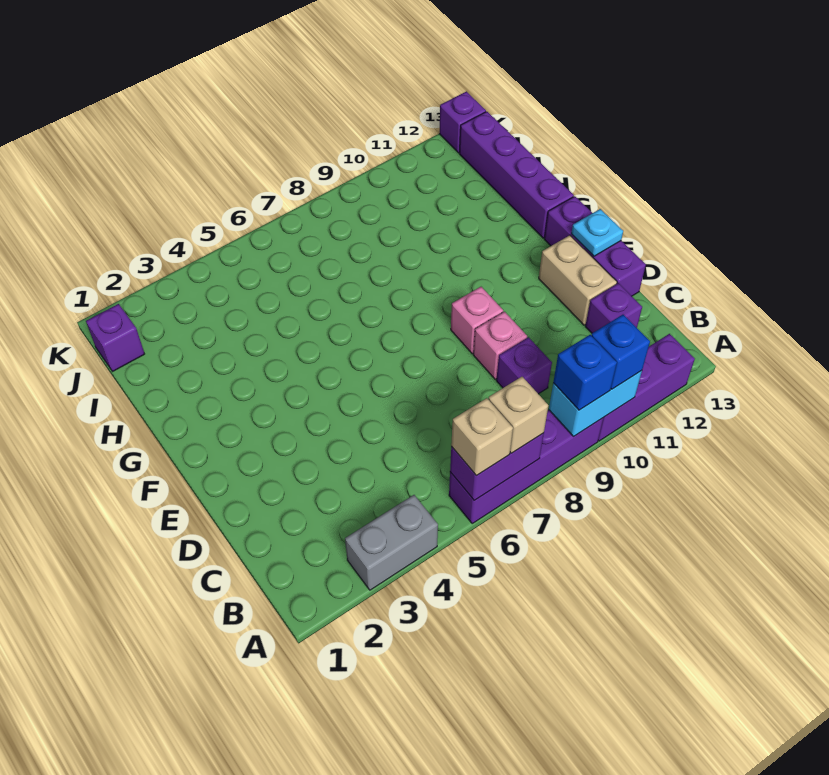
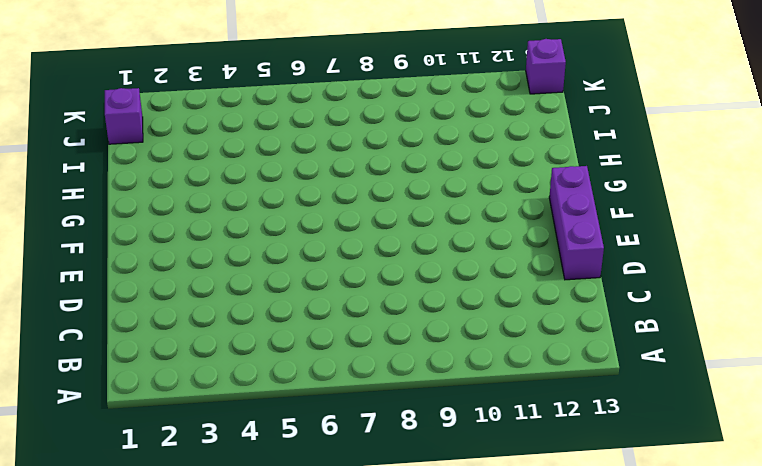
none -> grey 1x2 brick [345,495,438,590]
none -> purple 1x4 brick [449,410,603,523]
none -> purple 1x3 brick [598,334,695,441]

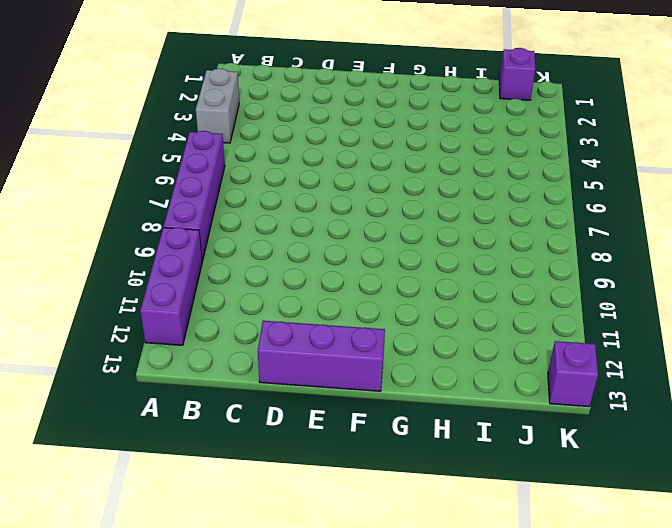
none -> purple 1x1 brick [496,337,552,394]
none -> purple 1x1 brick [585,283,642,333]
none -> pink 1x1 brick [473,312,527,379]

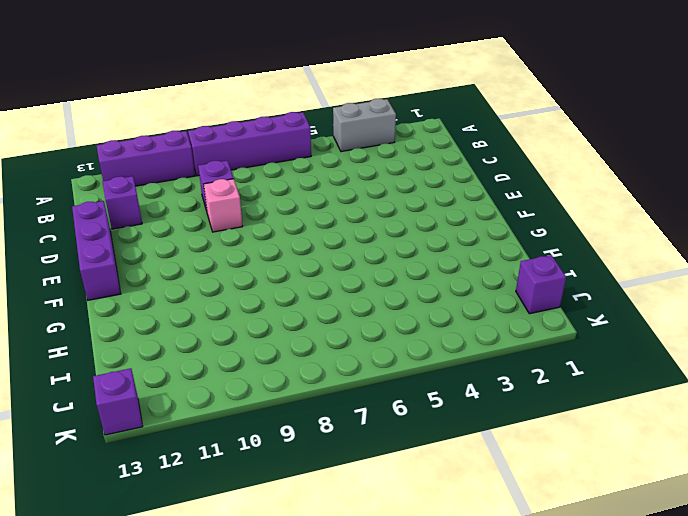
none -> tan 1x2 brick [539,235,617,325]
none -> pink 1x1 brick [451,287,503,354]
none -> purple 1x4 brick [459,112,574,238]

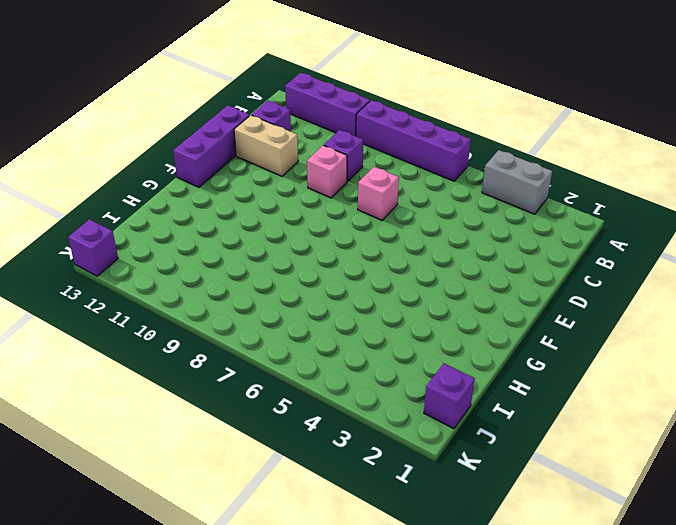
pink 1x1 brick [358,167,399,220] -> pink 1x1 brick moved to [451,287,503,354]
tan 1x2 brick [234,115,298,176] -> tan 1x2 brick turned to [539,235,617,325]
none -> purple 1x4 brick [459,112,574,238]
none -> purple 1x2 brick [450,433,544,500]
none -> cyan 1x2 brick [549,371,642,436]

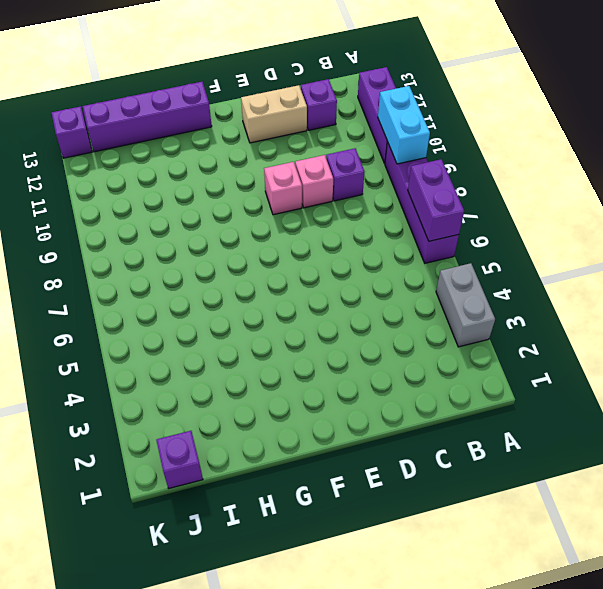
none -> purple 1x3 brick [544,196,646,296]
none -> cyan 1x1 plate [571,209,623,256]
none -> tan 1x1 brick [451,398,513,476]

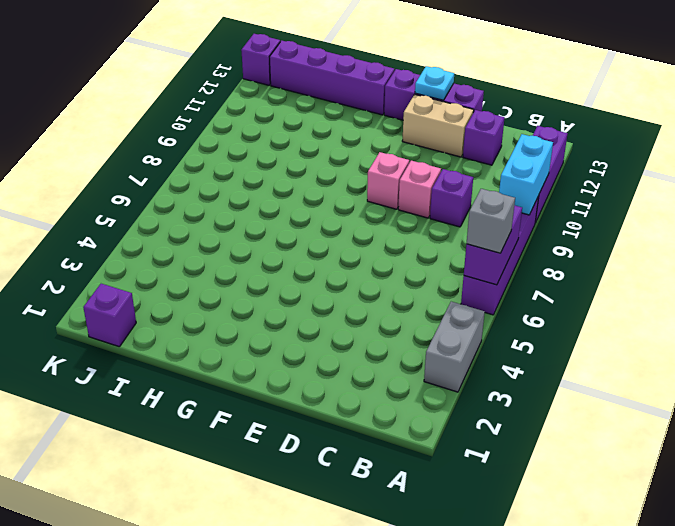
grey 1x1 brick [466,189,515,253] -> tan 1x1 brick [451,398,513,476]
none -> tan 1x1 brick [488,377,548,453]
none -> blue 1x1 brick [553,335,617,410]
none -> blue 1x1 brick [591,315,650,389]

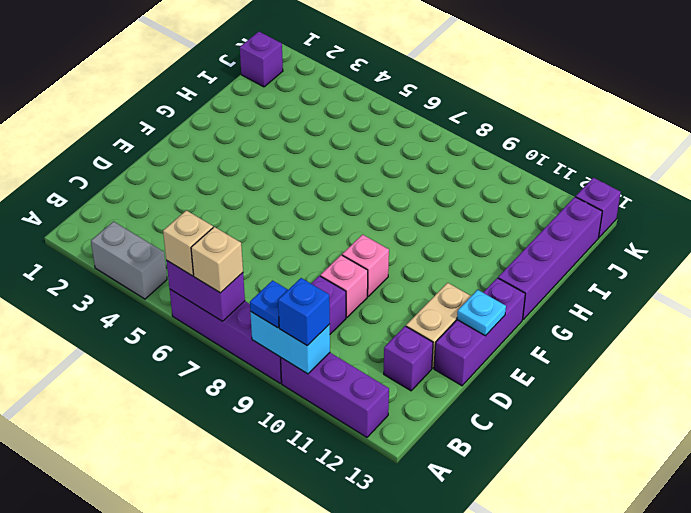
blue 1x1 plate [250,281,288,328] -> blue 1x1 brick [553,335,617,410]

